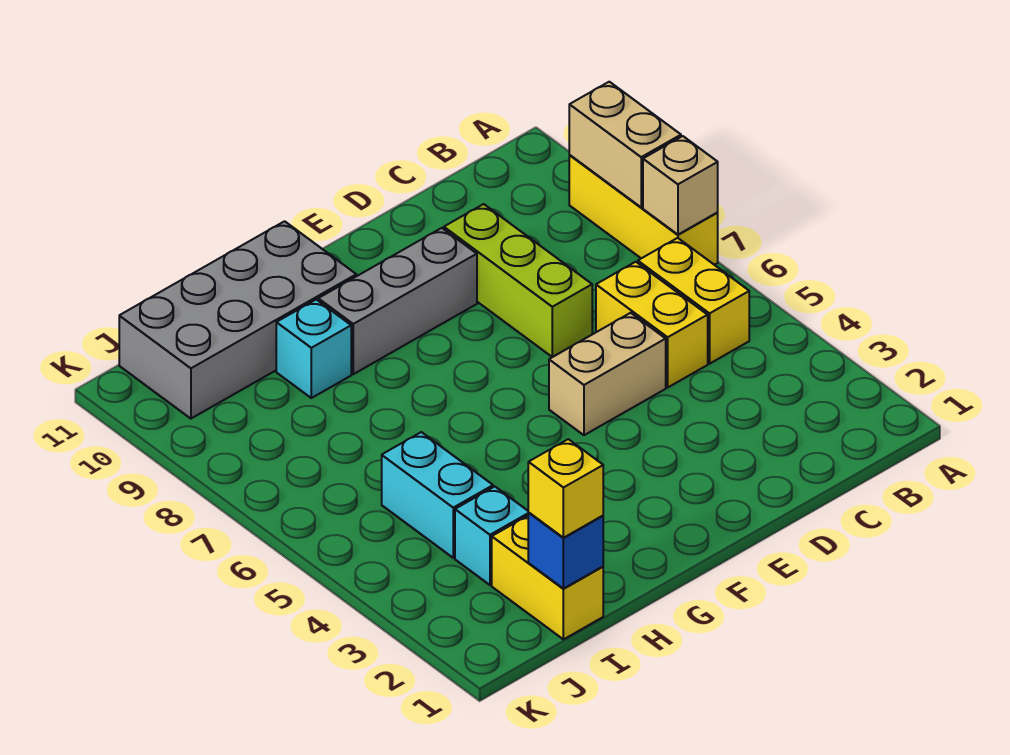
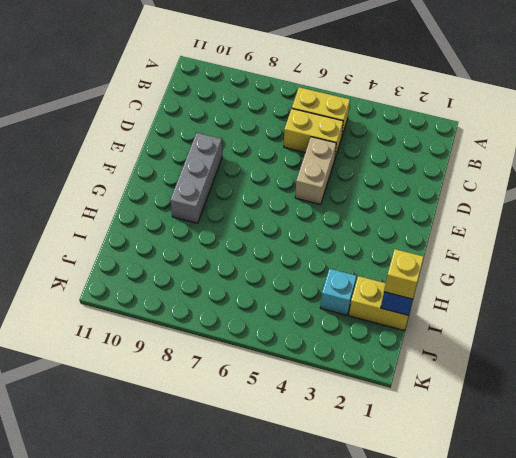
none -> yellow 1x3 brick [569,155,718,265]
none -> lime 1x3 brick [444,204,592,357]
none -> grey 2x4 brick [119,221,356,419]

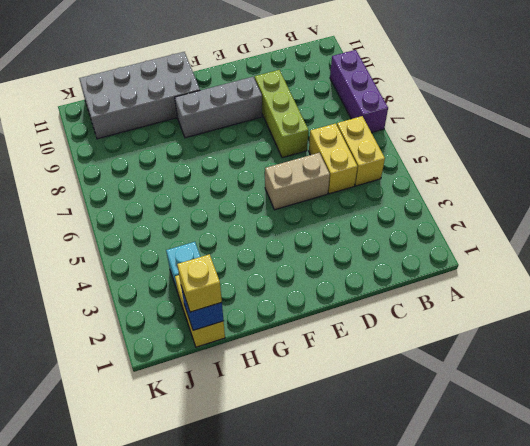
purple 1x3 brick [330,50,388,133] -> yellow 1x3 brick [569,155,718,265]
none -> cyan 1x1 brick [276,300,351,398]
none -> cyan 1x2 brick [382,432,493,558]
none -> tan 1x1 brick [643,136,718,235]

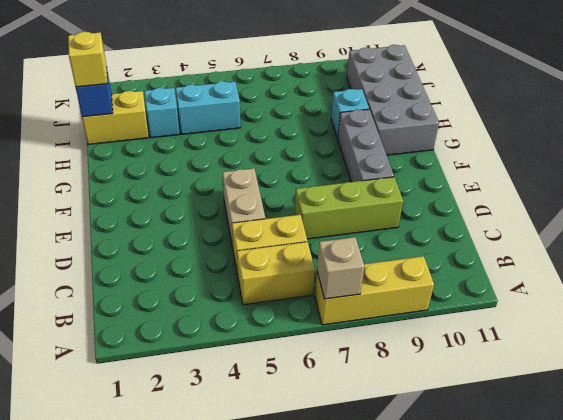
none -> tan 1x2 brick [569,82,681,207]

